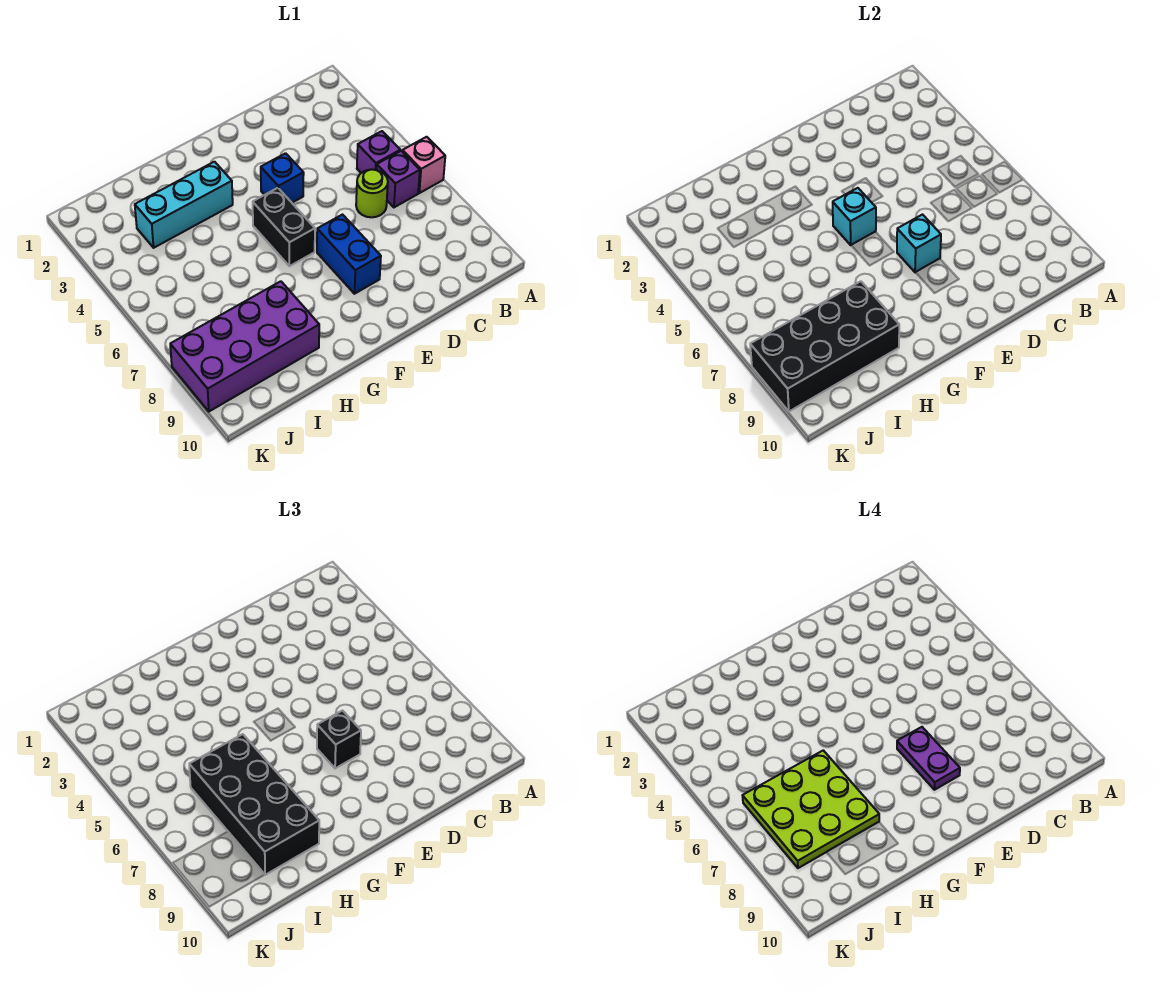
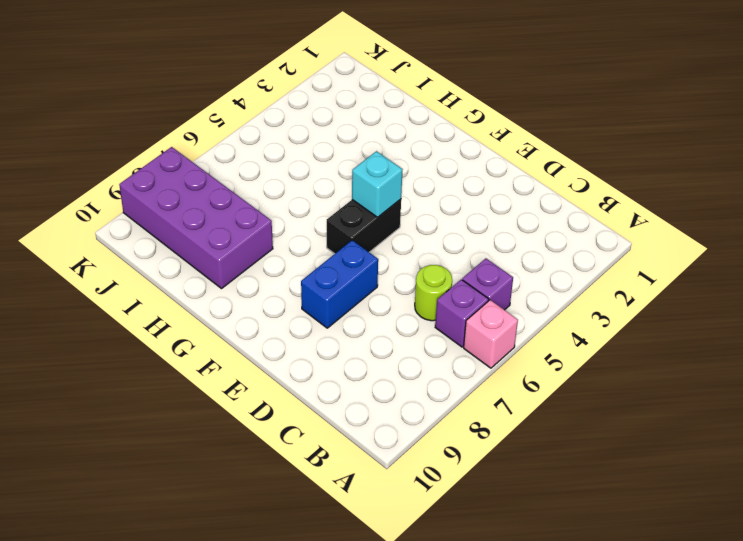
none -> blue 1x1 brick [261,153,304,203]
none -> cyan 1x3 brick [135,162,233,248]
none -> cyan 1x1 brick [897,215,941,272]

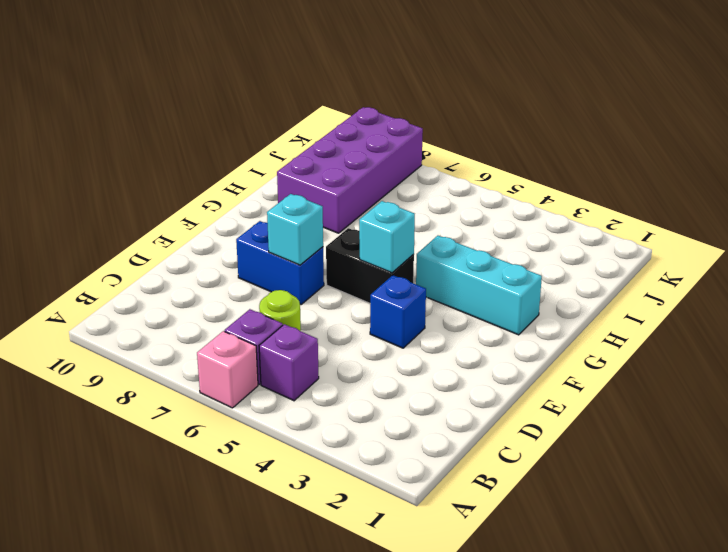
cyan 1x3 brick [416,236,542,335] -> cyan 1x3 brick turned to [135,162,233,248]
none -> black 2x4 brick [750,281,899,411]
none -> black 1x1 brick [317,711,361,768]
none -> black 2x4 brick [189,734,319,875]

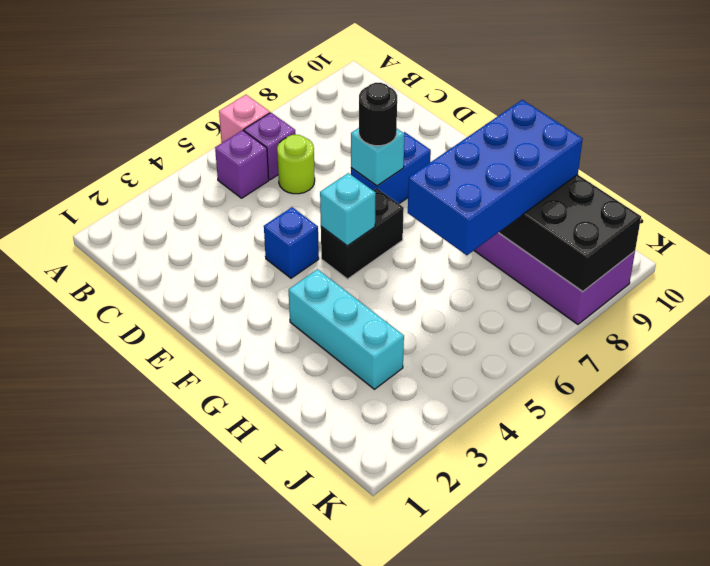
black 1x1 round brick [359,83,397,146] -> black 1x1 brick [317,711,361,768]
blue 2x4 brick [408,100,583,255] -> black 2x4 brick [189,734,319,875]
none -> purple 1x2 plate [897,727,960,790]
none -> lime 3x3 plate [742,750,879,868]

